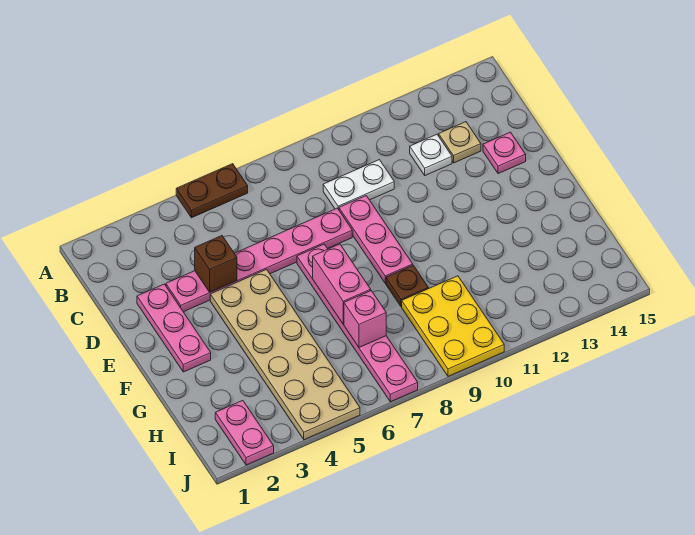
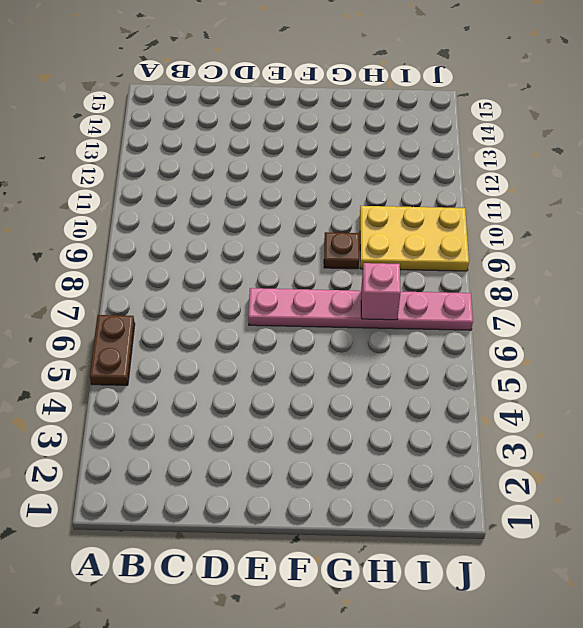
none -> white 1x2 plate [323,160,394,209]
none -> white 1x1 plate [410,134,452,176]
none -> tan 1x1 plate [439,122,481,163]

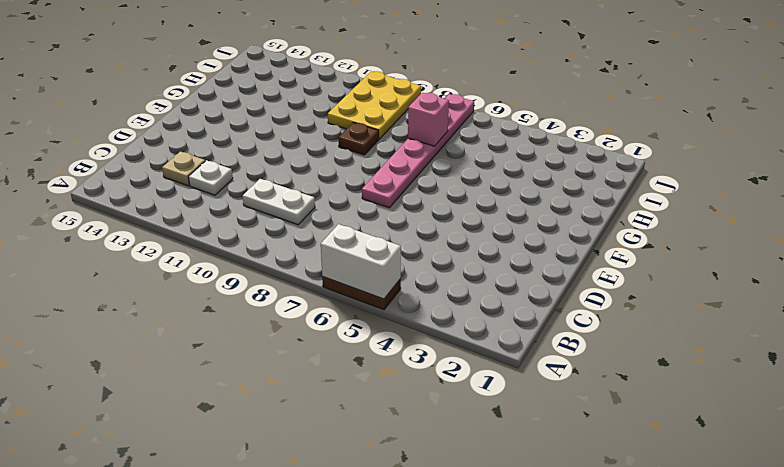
white 1x2 brick [321,224,401,299] -> none
none -> pink 1x3 plate [137,284,211,372]
none -> pink 1x6 plate [166,208,352,312]
none -> pink 1x3 plate [339,196,413,283]

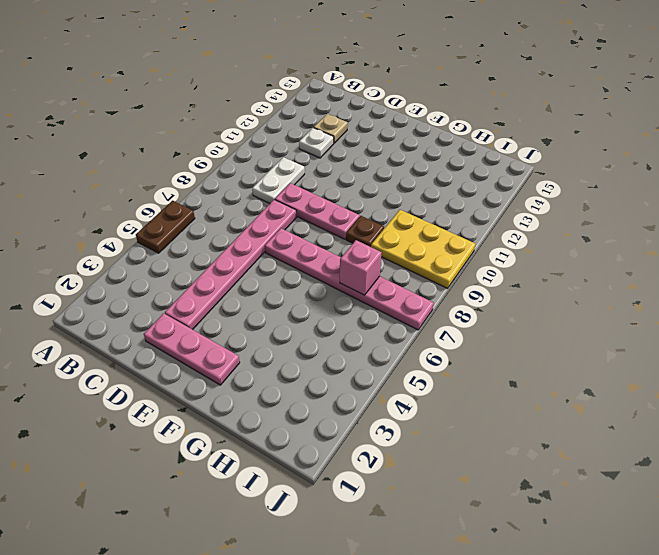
none -> pink 1x1 plate [483,132,526,174]
none -> tan 2x6 plate [210,269,360,440]
none -> pink 1x2 plate [215,400,274,465]

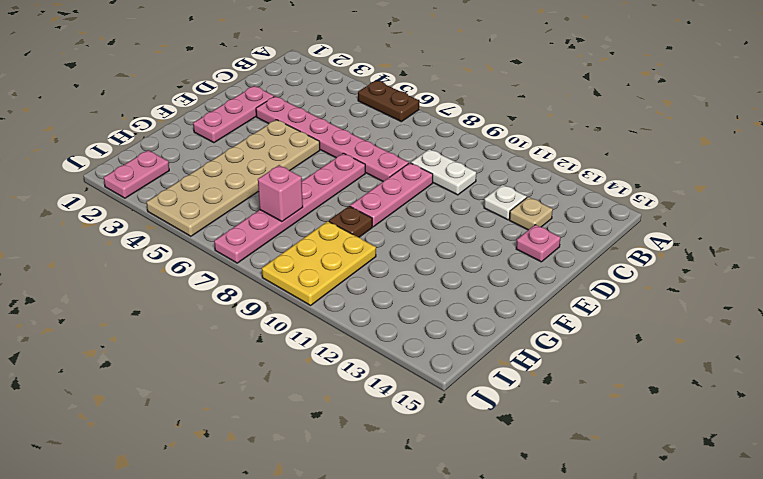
none -> brown 1x1 brick [195,236,237,292]
none -> pink 1x2 brick [313,244,371,324]

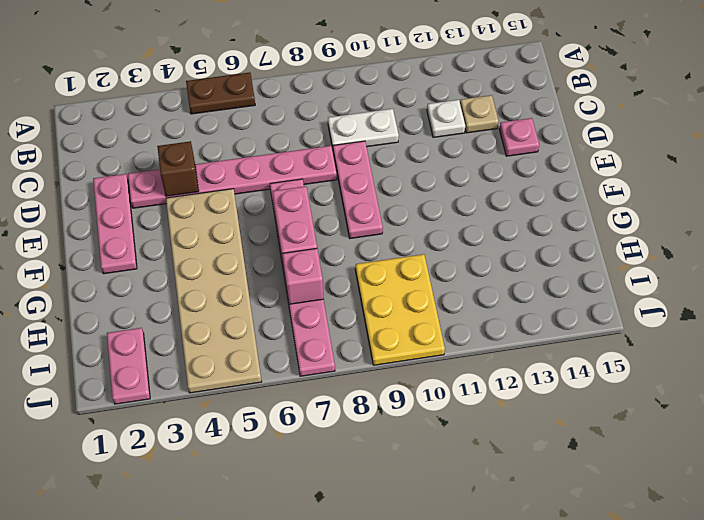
none -> brown 1x1 plate [386,265,428,307]

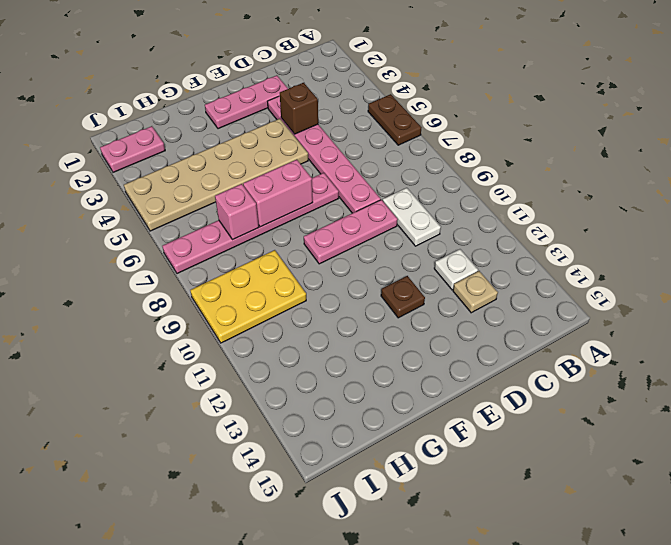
brown 1x1 plate [381,276,425,318] -> brown 1x1 plate moved to [386,265,428,307]
none -> pink 1x1 plate [483,132,526,174]

